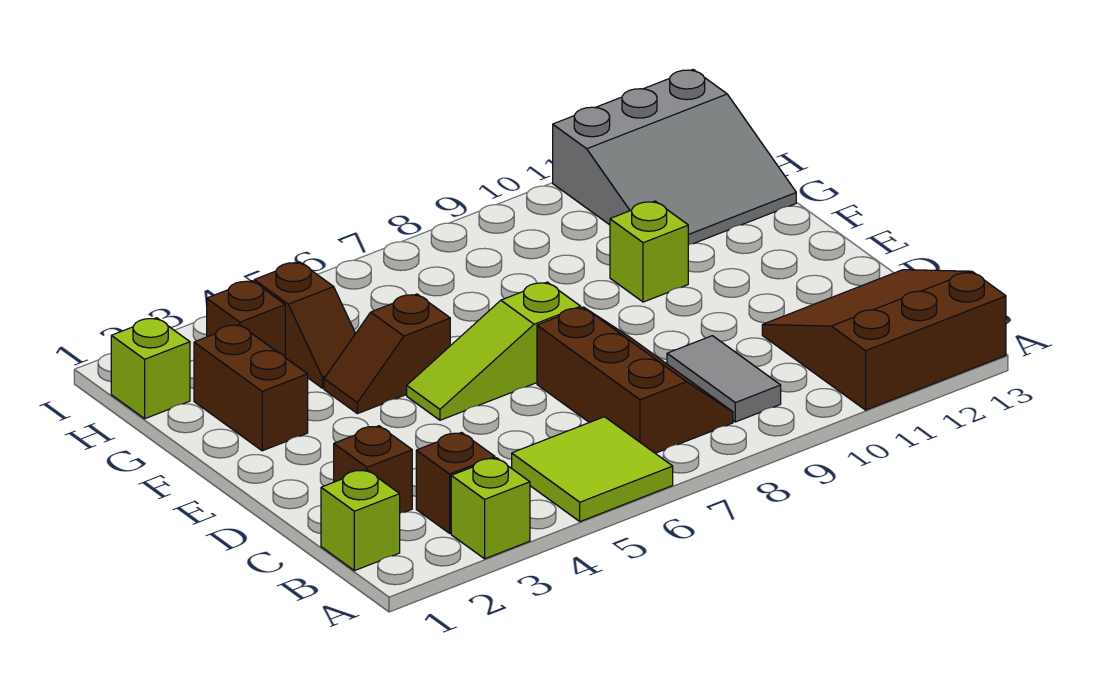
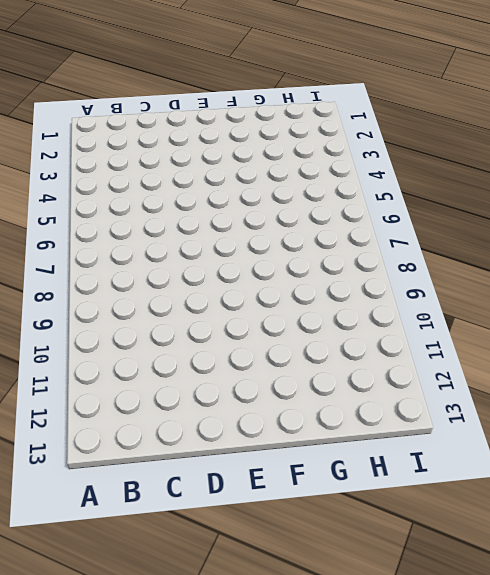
none -> lime 1x1 brick [451,458,530,559]
none -> lime 2x2 tile [512,417,673,522]
none -> brown 3x3 slope [762,270,1006,410]

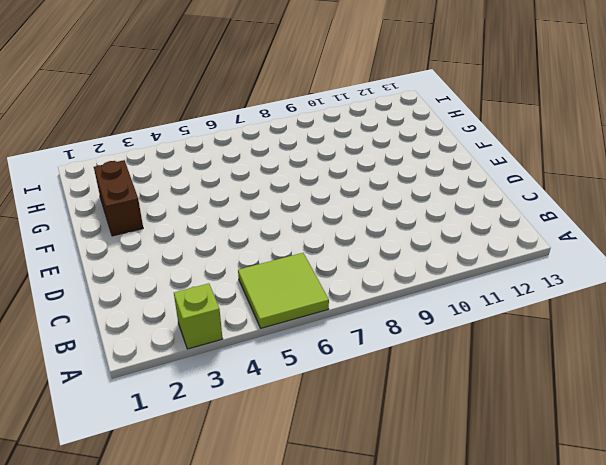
none -> brown 3x3 slope [762,270,1006,410]
none -> lime 1x1 brick [321,470,400,571]
none -> brown 1x1 brick [416,433,495,533]

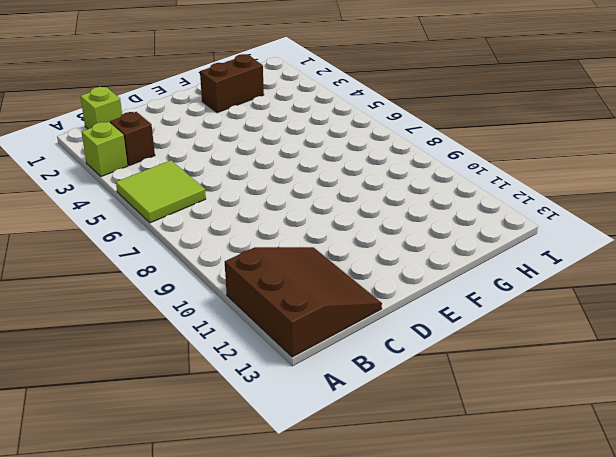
none -> brown 2x3 slope [537,307,733,453]
none -> grey 1x2 tile [667,336,781,422]
none -> brown 1x1 brick [334,426,412,513]

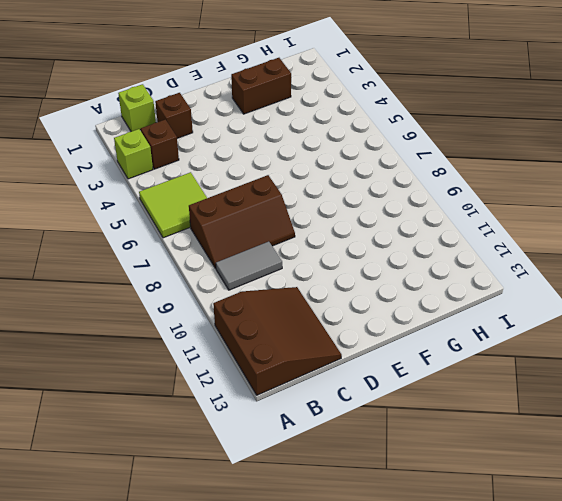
none -> lime 1x3 slope [407,282,581,420]
none -> brown 1x2 slope [324,294,450,414]
none -> lime 1x1 brick [610,201,688,302]

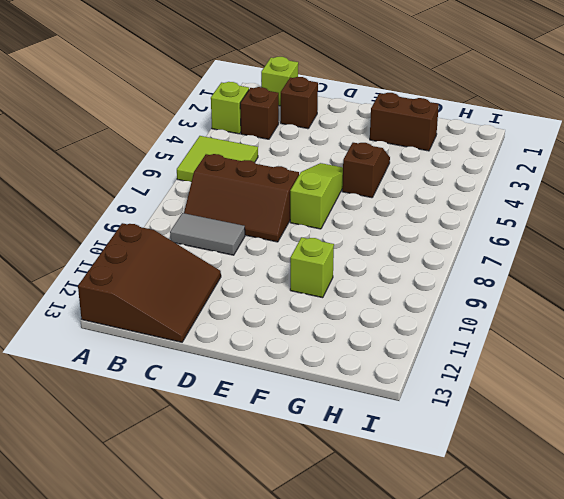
none -> brown 1x2 slope [254,262,356,388]
none -> grey 3x3 slope [553,70,796,245]
none -> lime 1x1 brick [111,318,190,419]

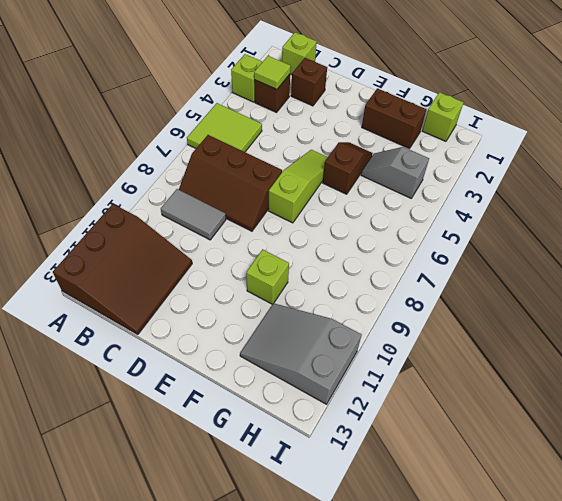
lime 1x1 tile [254,56,291,89] -> none
grey 1x2 slope [361,147,429,198] -> brown 1x2 slope [254,262,356,388]
grey 2x3 slope [240,303,362,404] -> grey 3x3 slope [553,70,796,245]
none -> brown 1x1 brick [207,281,285,357]

